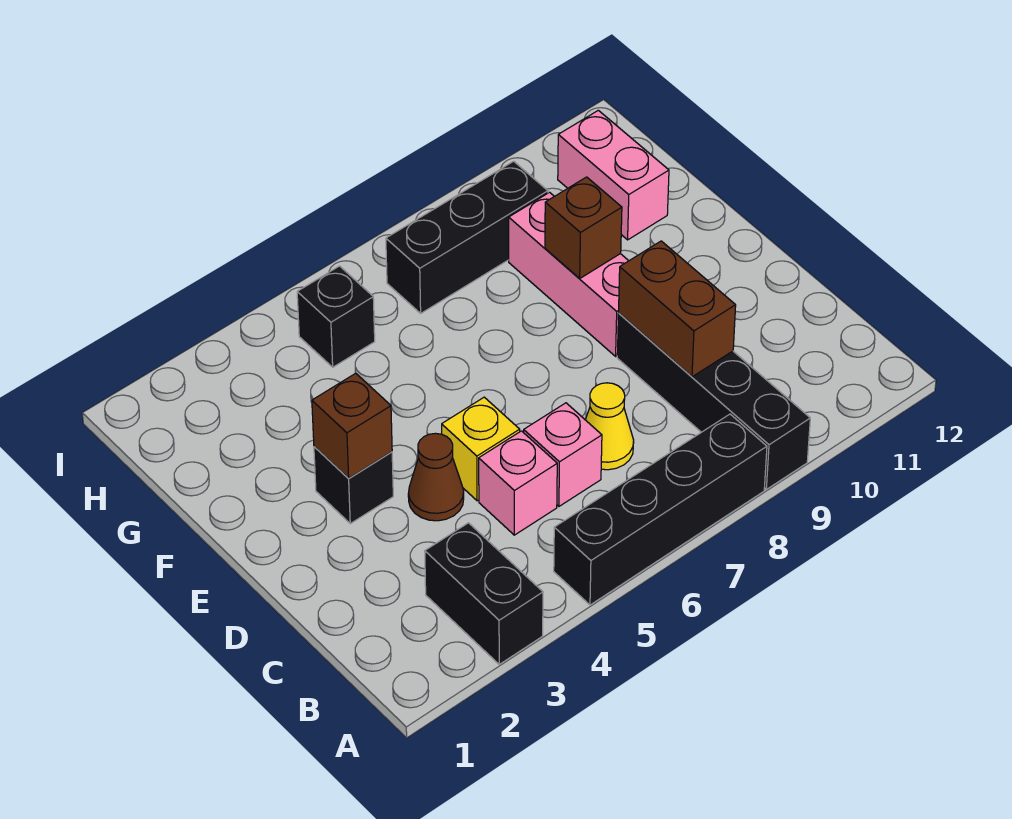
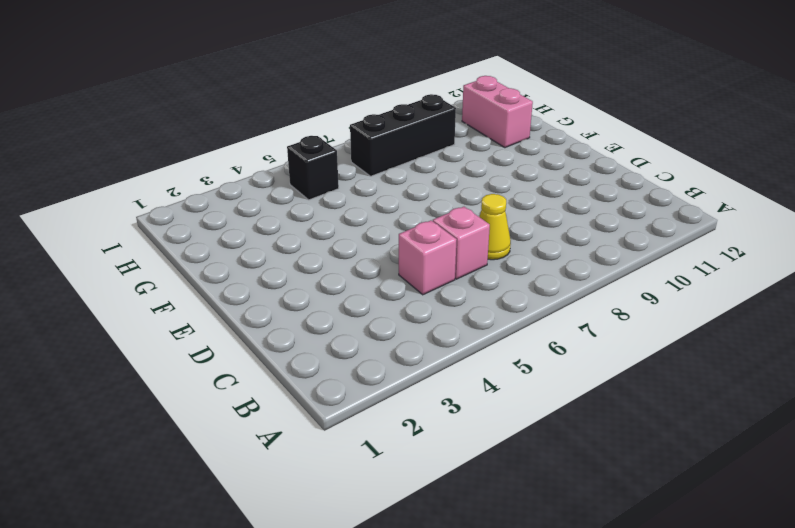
none -> black 1x2 brick [425,523,543,664]
none -> black 1x4 brick [554,414,767,605]
none -> black 1x4 brick [617,313,810,489]

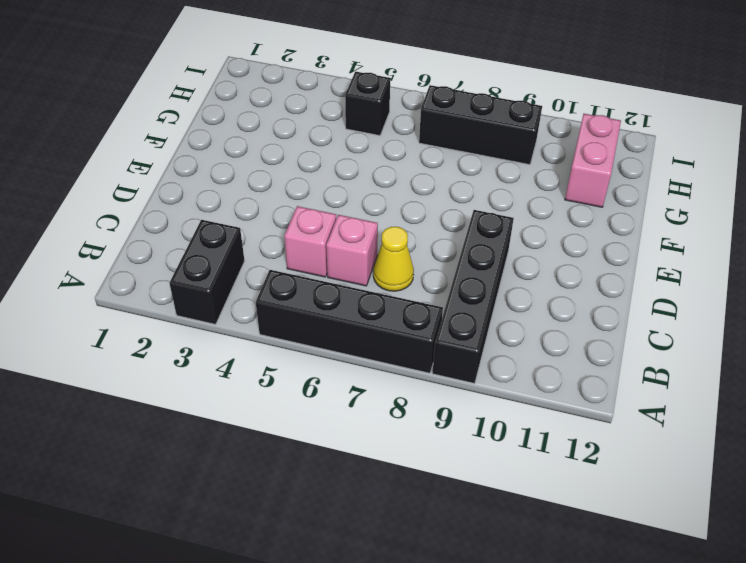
none -> brown 1x1 cone [408,433,464,521]
none -> yellow 1x1 brick [442,397,520,501]
none -> black 1x1 brick [314,447,393,523]

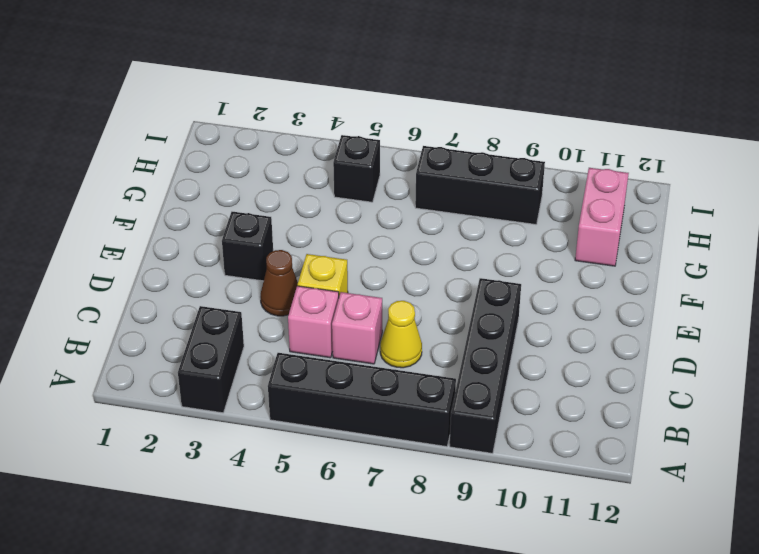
none -> pink 1x3 brick [509,192,628,356]
none -> brown 1x2 brick [619,241,736,377]
none -> brown 1x1 brick [312,373,392,479]

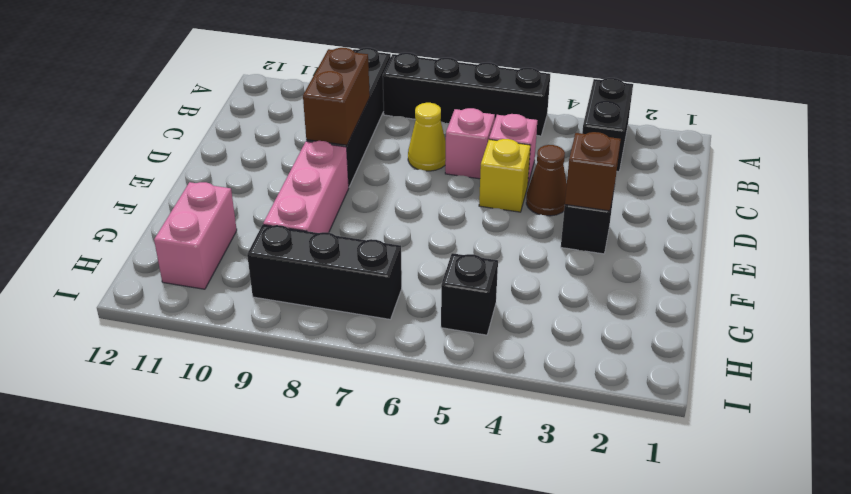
none -> brown 1x1 brick [545,177,622,279]

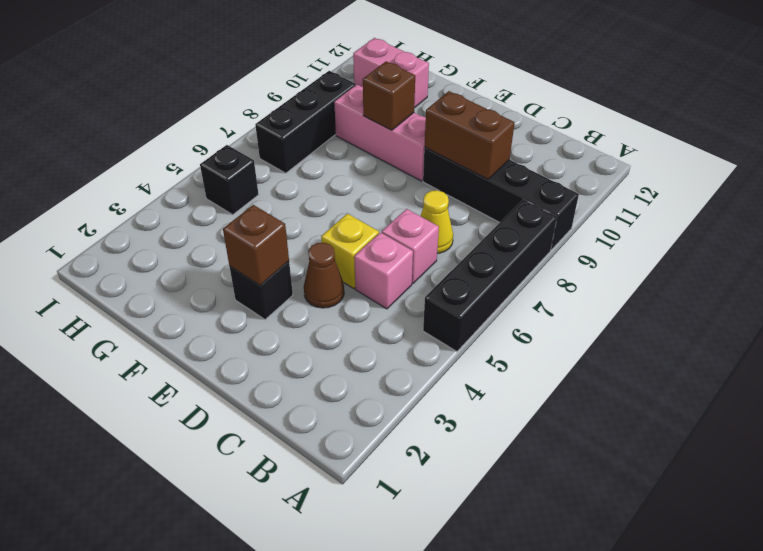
none -> black 1x2 brick [425,523,543,664]

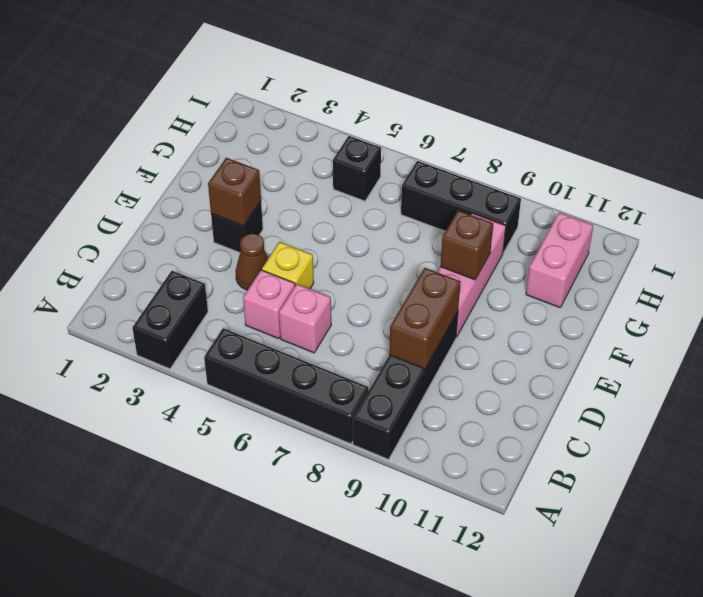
none -> yellow 1x1 cone [586,383,634,470]

